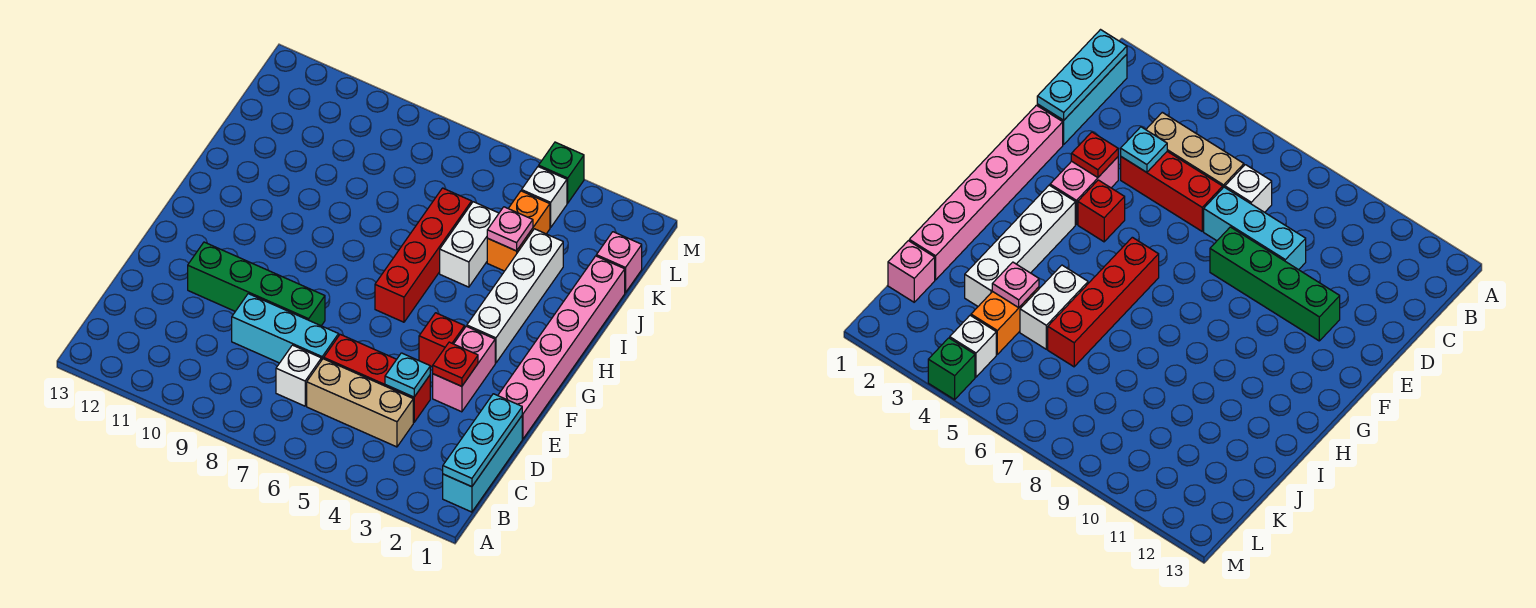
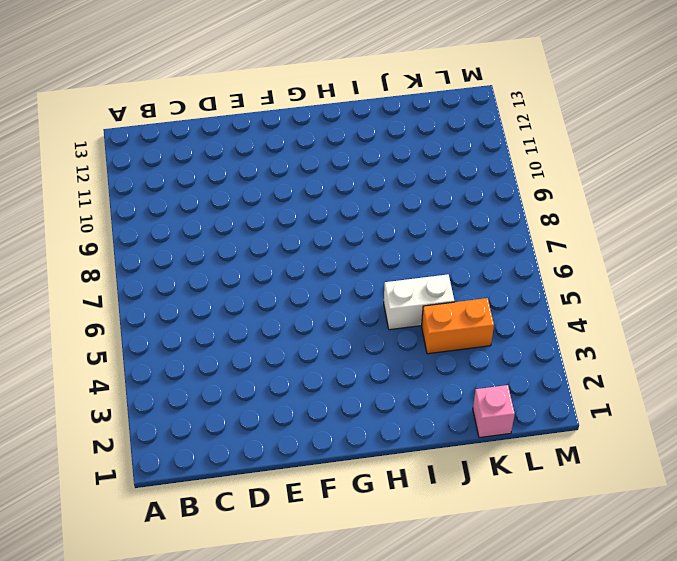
none -> cyan 1x3 brick [443,416,522,512]
none -> tan 1x3 brick [307,359,413,447]
none -> white 1x1 brick [276,345,321,406]

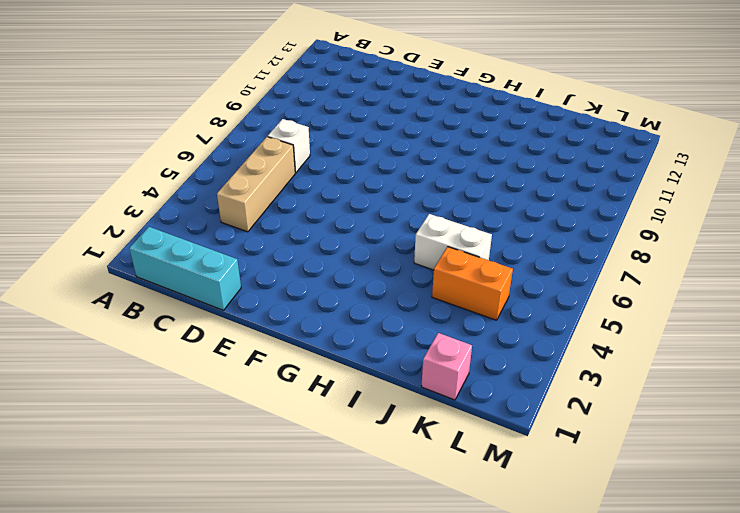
none -> red 1x3 brick [324,334,430,422]
none -> cyan 1x3 brick [232,294,339,363]
none -> pink 1x6 brick [498,256,625,439]

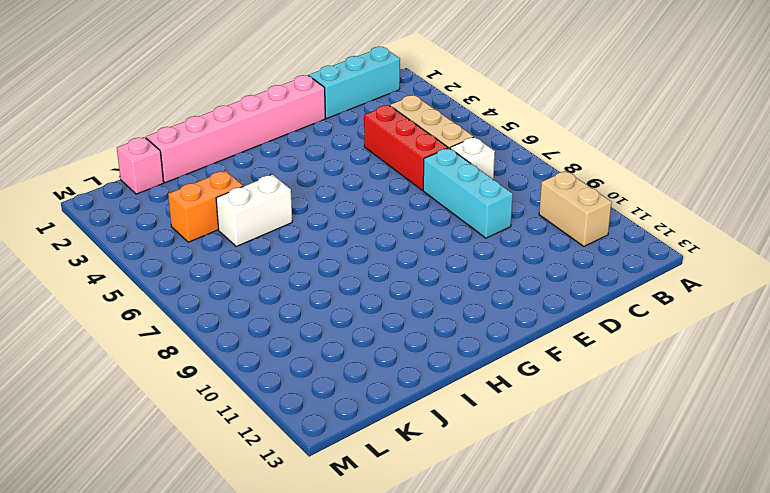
tan 1x2 brick [539,171,612,246] -> none
none -> pink 1x2 brick [433,326,495,412]
none -> green 1x4 brick [188,242,325,326]
none -> red 1x1 brick [419,313,465,367]

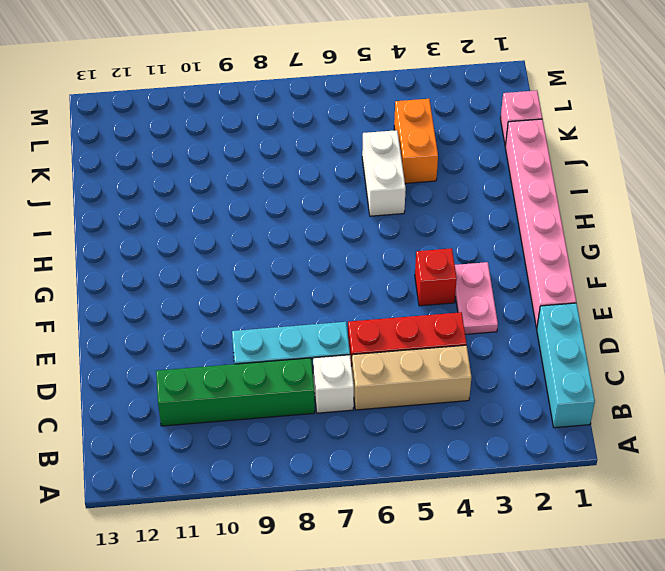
green 1x4 brick [156,358,315,426] -> green 1x4 brick moved to [188,242,325,326]
pink 1x2 plate [455,262,498,334] -> pink 1x2 brick [433,326,495,412]
none -> white 1x4 brick [467,229,563,363]
none -> red 1x4 brick [375,188,472,322]
none -> white 1x1 brick [522,167,567,228]

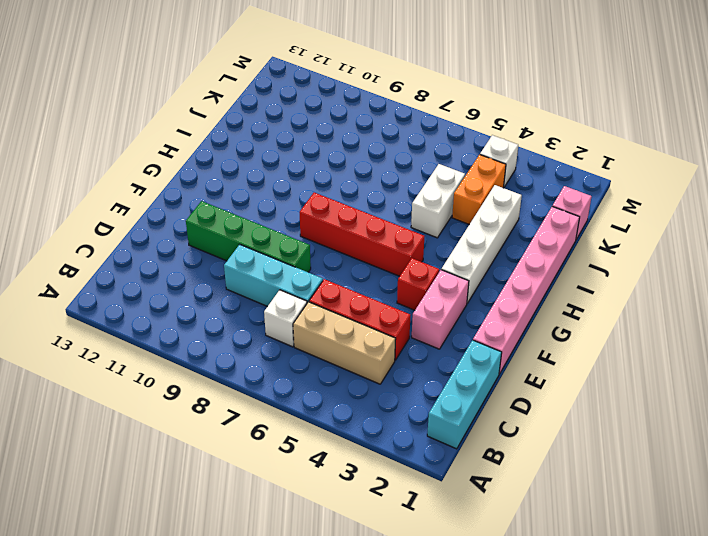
red 1x4 brick [300,193,425,276] -> red 1x4 brick turned to [375,188,472,322]
none -> green 1x1 brick [539,142,584,203]
none -> cyan 1x3 plate [443,394,522,487]
none -> cyan 1x1 plate [385,353,430,397]

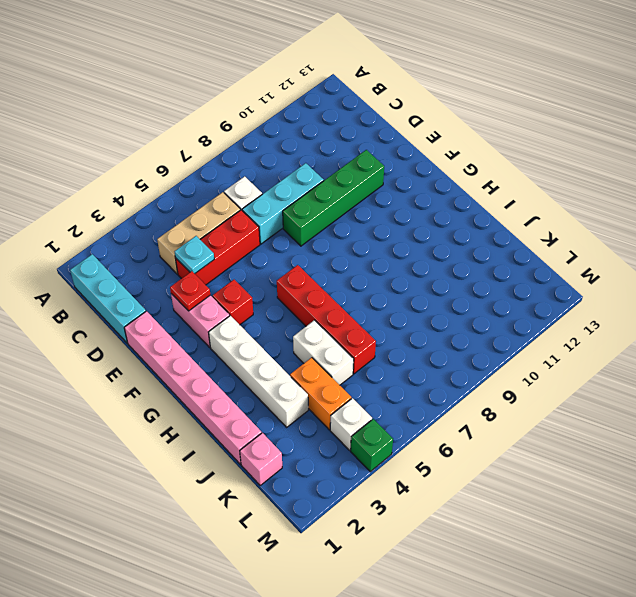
none -> cyan 1x3 plate [443,394,522,487]
none -> pink 1x1 plate [487,207,533,251]

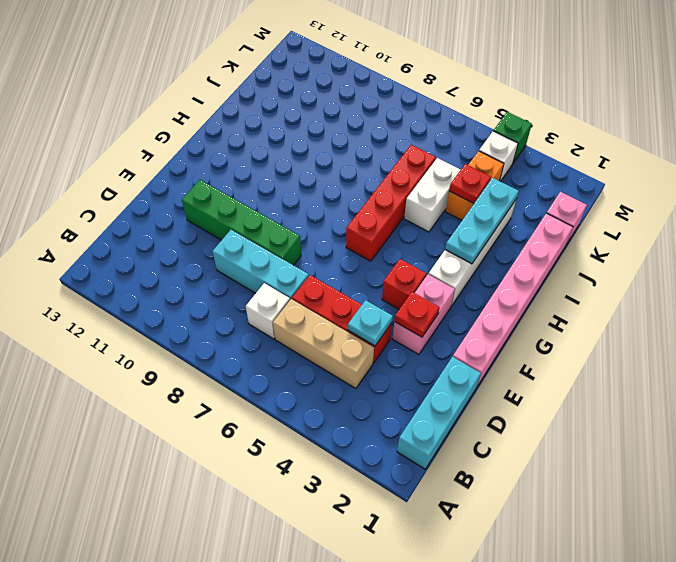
cyan 1x3 plate [445,178,519,264] -> cyan 1x3 plate moved to [443,394,522,487]
red 1x1 plate [449,164,491,204] -> pink 1x1 plate [487,207,533,251]

